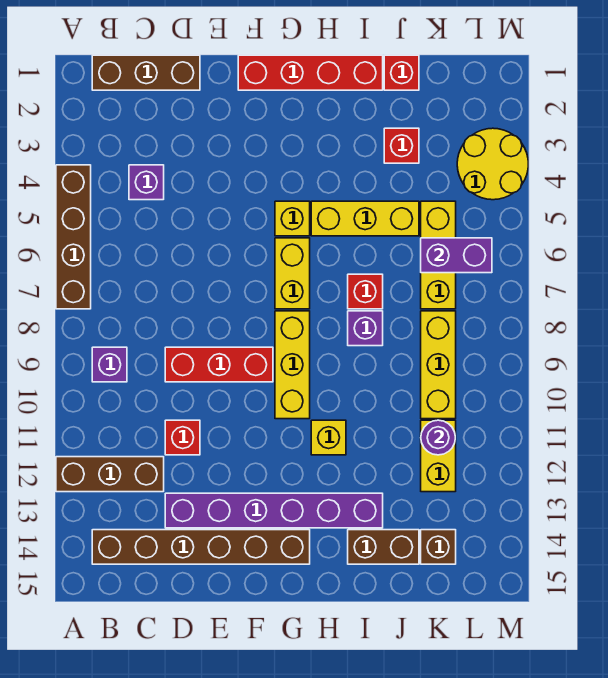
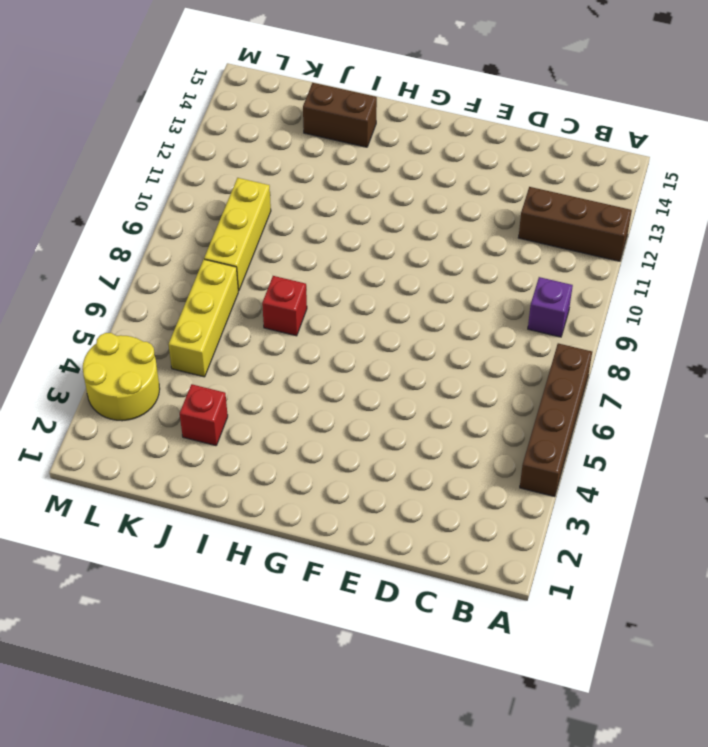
none -> brown 1x3 brick [92,55,200,90]
none -> brown 1x6 brick [92,530,310,564]
none -> purple 1x1 brick [129,165,164,200]

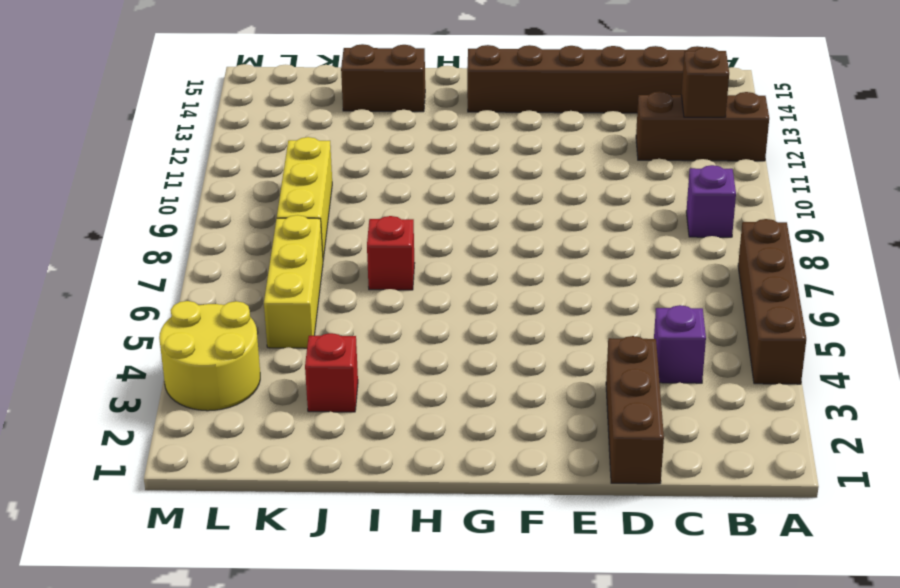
brown 1x1 brick [681,47,729,117] -> brown 1x1 brick moved to [421,530,456,564]
brown 1x3 brick [606,336,664,484] -> brown 1x3 brick turned to [92,55,200,90]
none -> red 1x3 brick [165,347,273,382]
none -> red 1x1 brick [165,420,200,455]
none -> purple 1x6 brick [165,493,383,528]

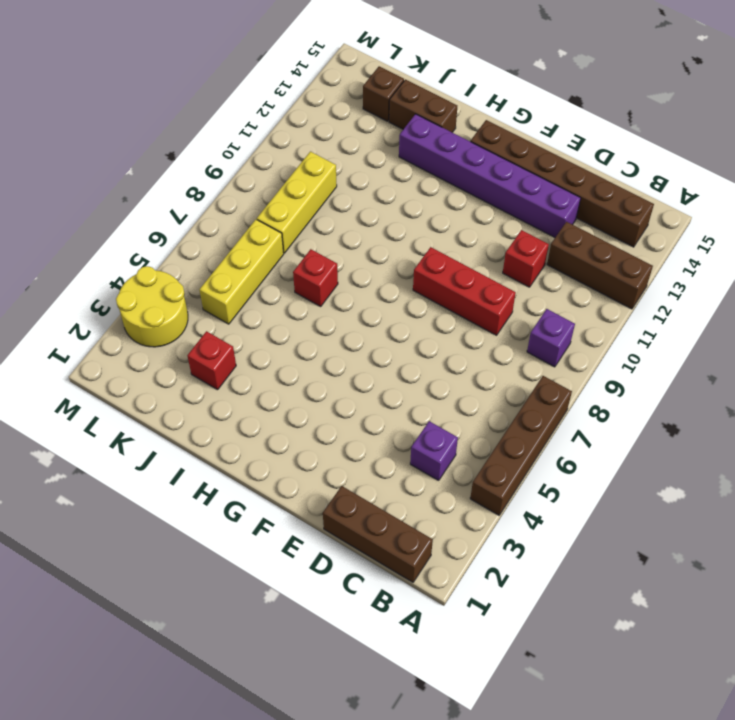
none -> red 1x4 brick [238,55,383,90]
none -> yellow 1x1 brick [275,201,310,236]
none -> yellow 1x2 brick [275,238,310,309]

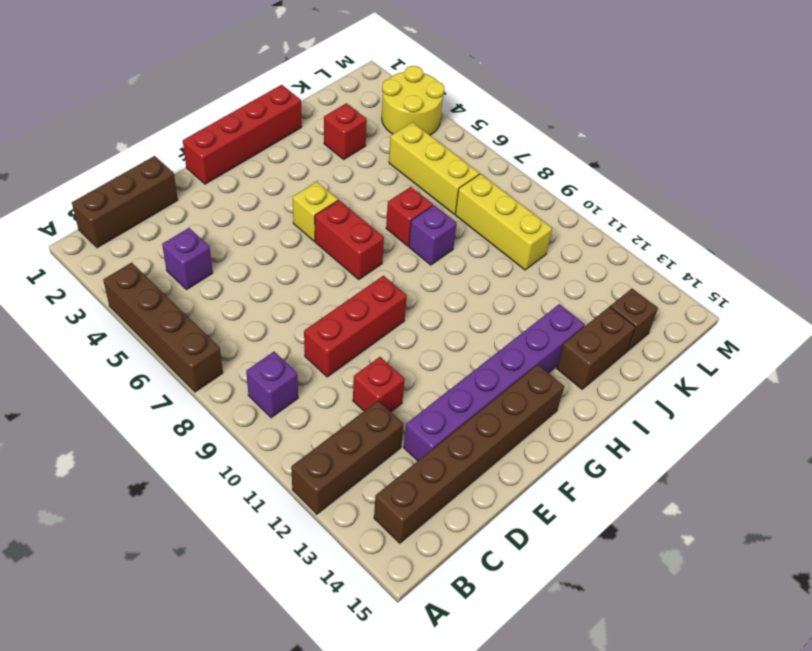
red 1x2 brick [315,200,384,279] -> yellow 1x2 brick [275,238,310,309]
none -> yellow 1x3 brick [275,311,310,419]
none -> yellow 1x3 brick [311,201,419,236]
none -> yellow 1x1 brick [311,420,346,455]

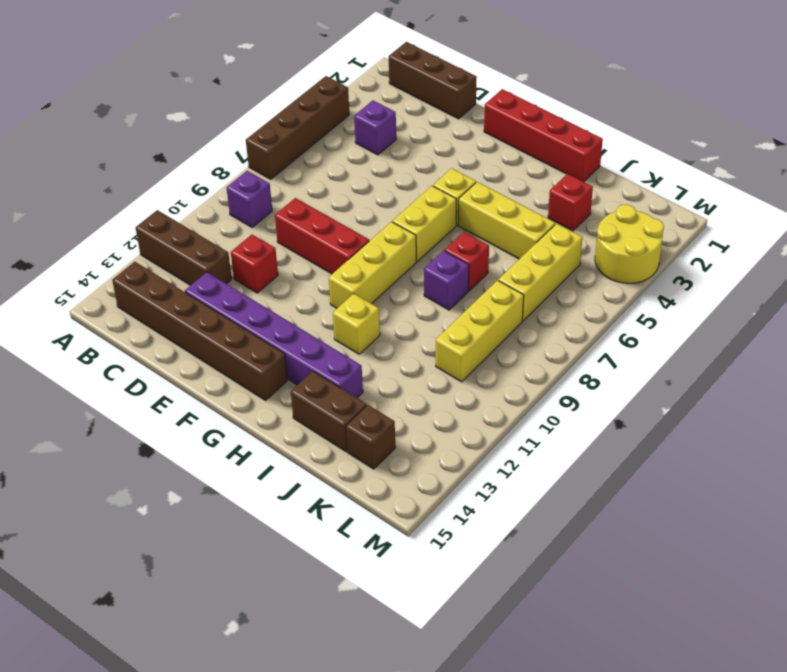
none -> red 1x1 brick [384,55,419,90]
none -> yellow 1x2 brick [421,420,456,492]
none -> purple 1x2 brick [421,238,492,273]

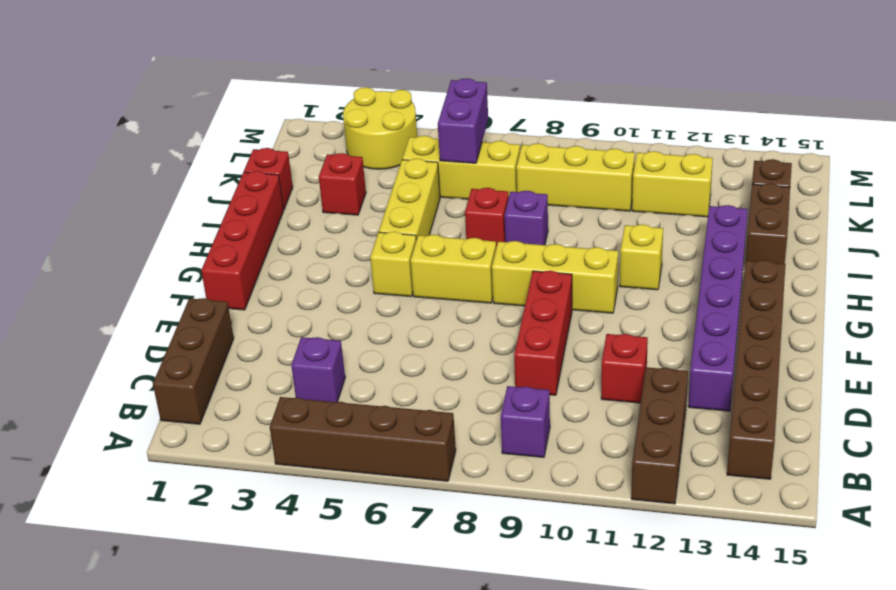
none -> purple 1x1 round brick [421,420,455,455]

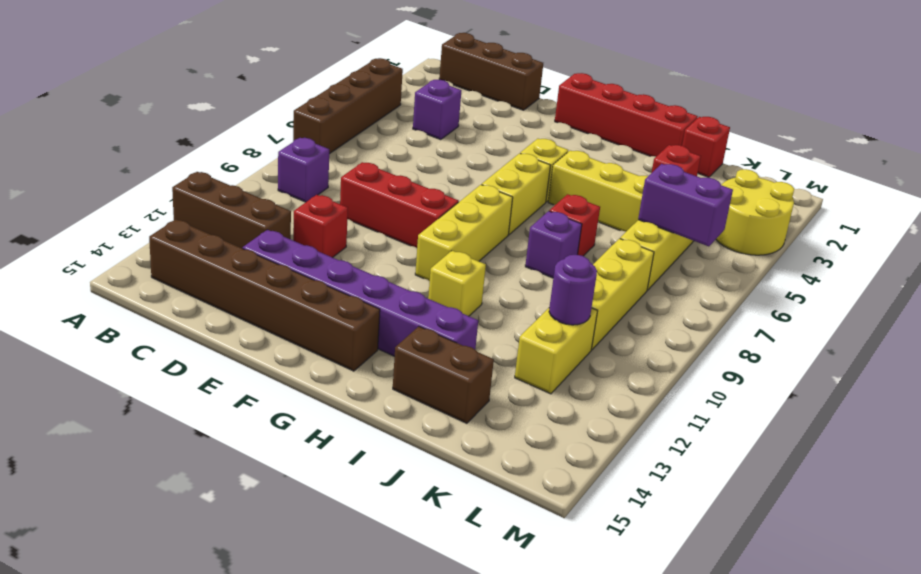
none -> brown 1x1 brick [421,530,456,564]

